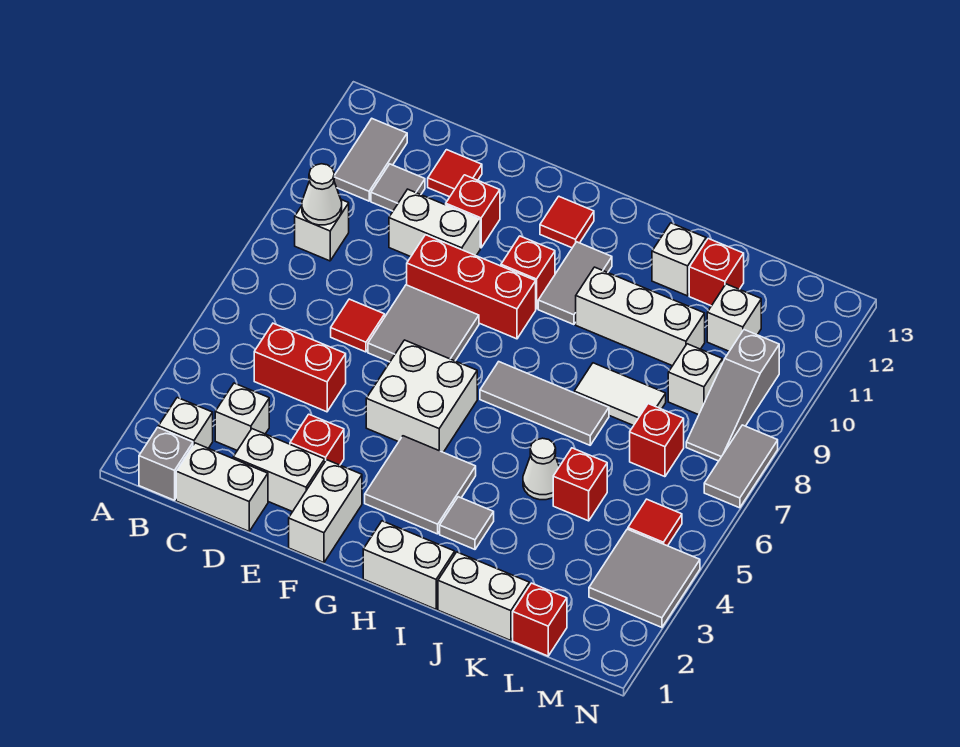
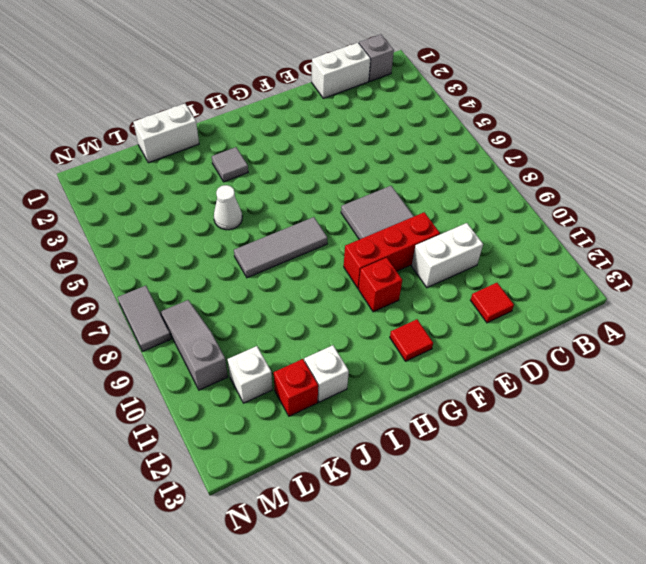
none -> white 1x1 brick [158,398,213,448]
none -> white 1x1 brick [295,200,349,261]
none -> grey 1x2 tile [334,119,407,201]
none -> white 1x1 brick [215,383,269,450]

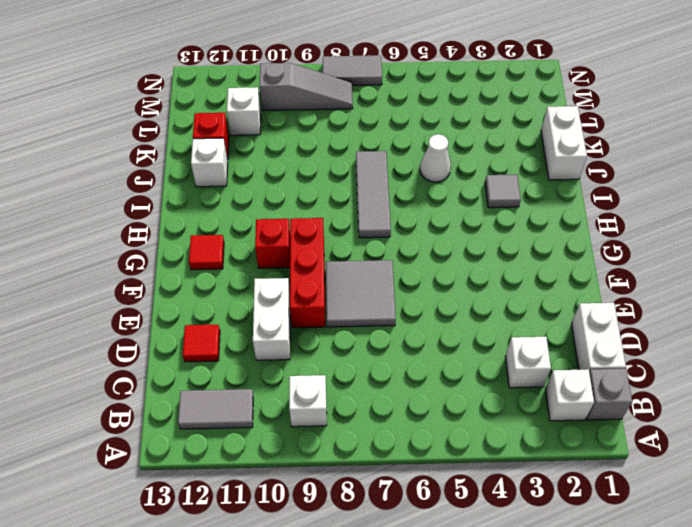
none -> red 1x2 brick [254,323,346,412]
none -> grey 1x1 tile [371,164,425,211]
none -> white 1x2 brick [233,429,325,512]
none -> red 1x1 tile [331,299,385,352]

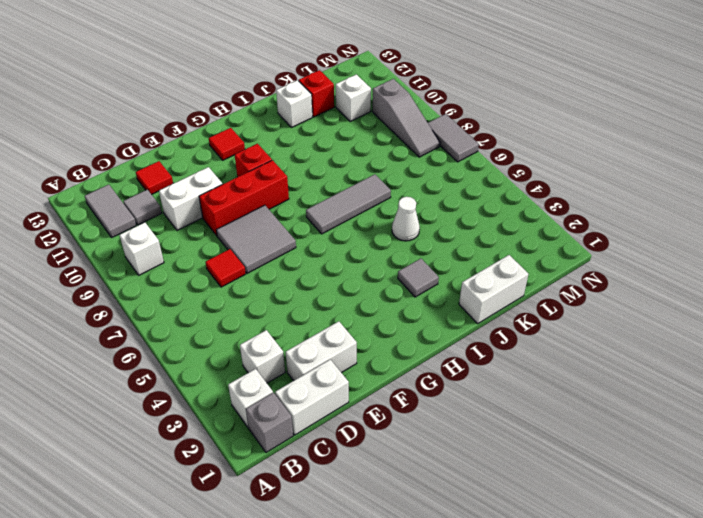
none -> red 1x2 brick [254,323,346,412]
none -> red 1x1 brick [290,414,344,465]
none -> red 1x1 brick [446,175,500,248]
none -> white 1x2 brick [289,460,362,563]

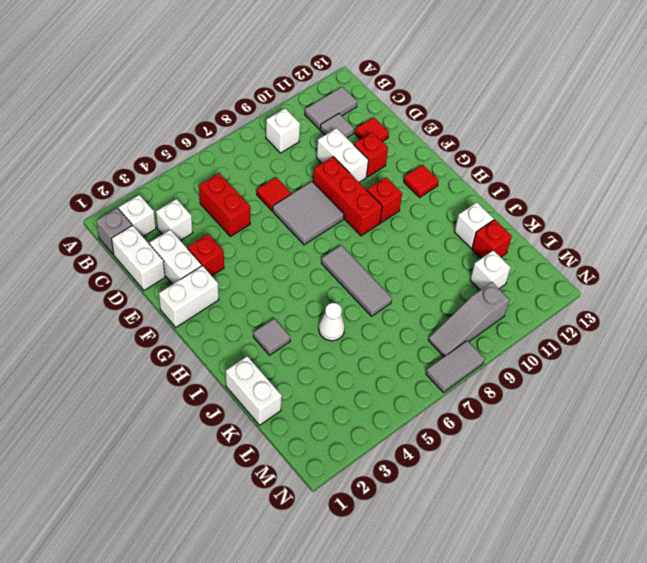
none -> white 2x2 brick [366,340,477,452]
none -> grey 2x2 tile [365,436,476,534]
none -> white 1x2 brick [363,521,455,609]
none -> grey 1x2 tile [538,242,612,325]

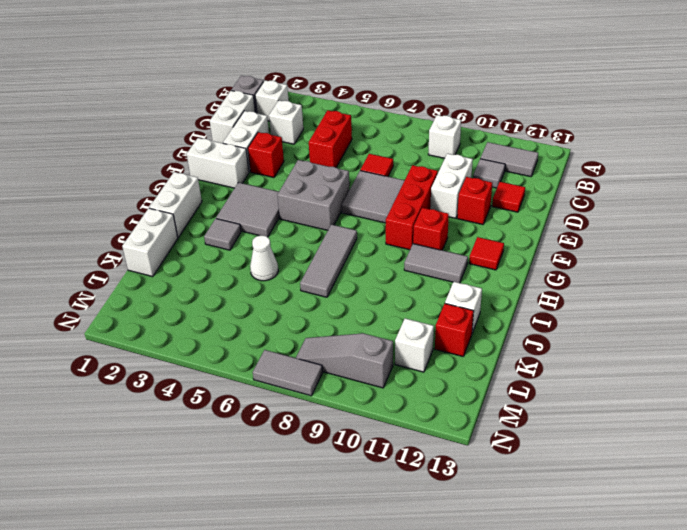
grey 2x2 brick [277,160,349,230] -> white 2x2 brick [366,340,477,452]
none -> white 1x3 brick [576,267,705,366]
none -> white 1x2 tile [574,363,666,426]
none -> red 1x1 brick [553,448,607,521]
none -> red 1x1 brick [513,583,567,656]

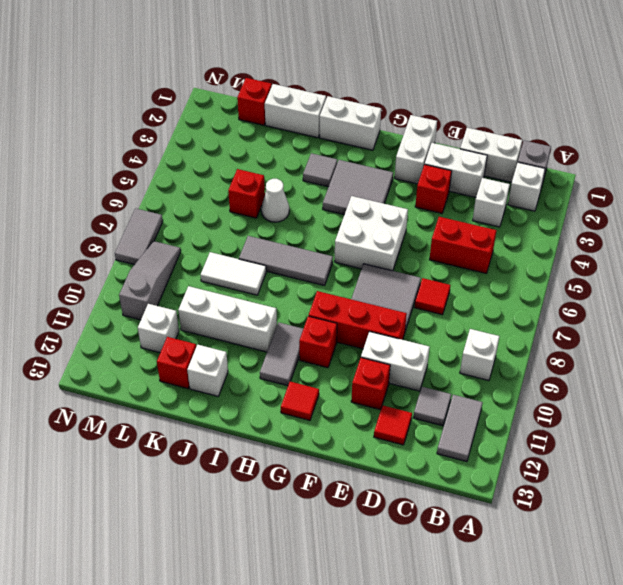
none -> red 1x1 brick [630,404,684,477]
none -> white 1x1 brick [668,344,723,415]
none -> grey 2x2 tile [589,529,700,627]
none -> red 1x1 tile [628,499,682,546]

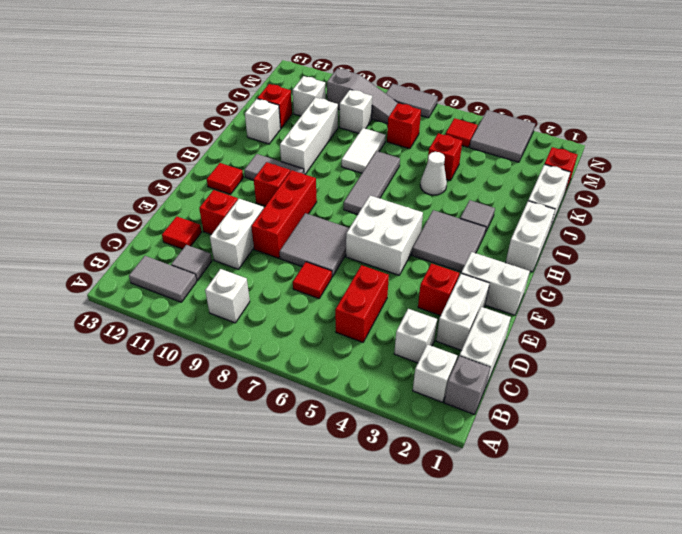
none -> white 1x1 cone [302,164,342,225]

